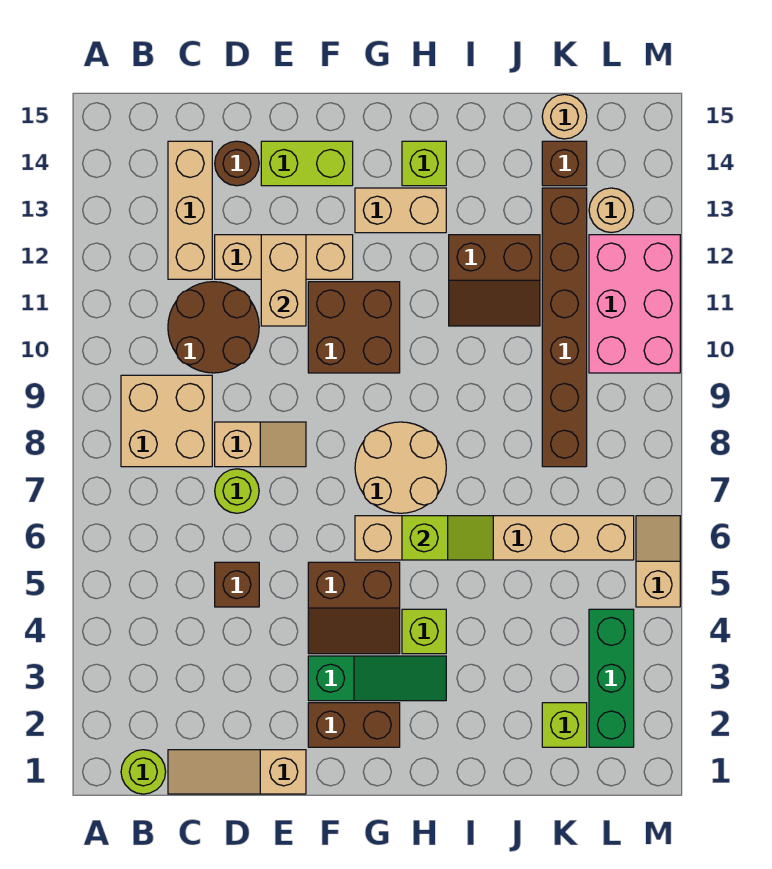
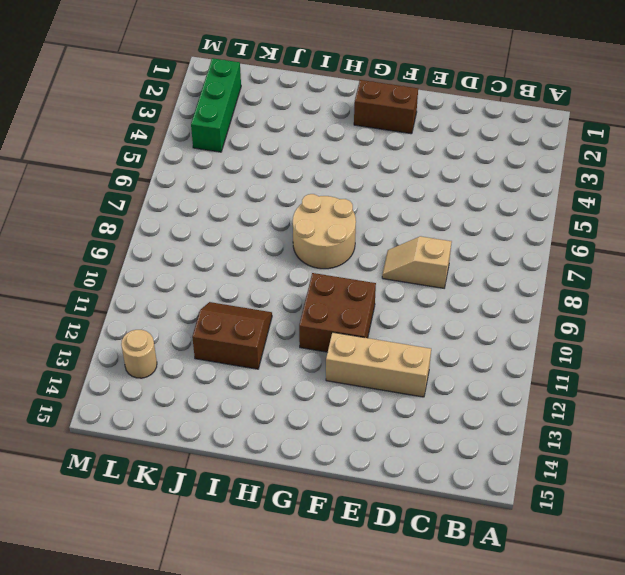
none -> lime 1x1 round brick [121,750,166,794]
none -> tan 2x2 brick [121,375,212,467]
none -> tan 1x3 slope [168,750,306,794]
none -> brown 2x2 round brick [168,282,259,373]

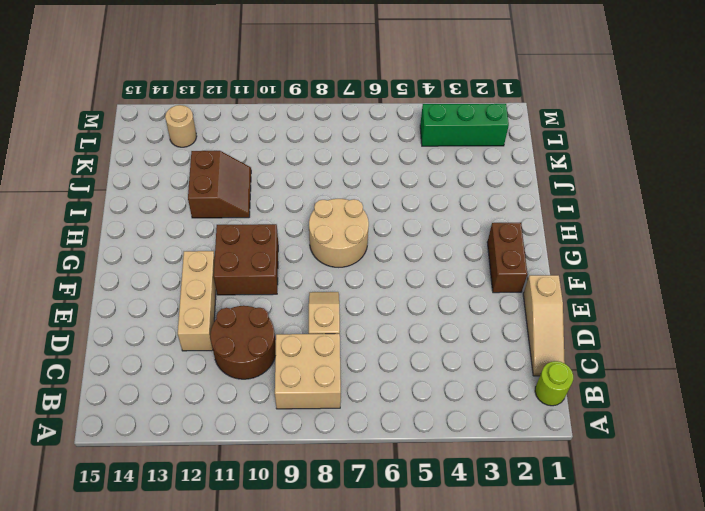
none -> tan 1x3 brick [168,141,212,279]
none -> brown 1x1 brick [215,562,259,607]
none -> lime 1x1 round brick [215,469,259,513]
none -> brown 1x1 round brick [215,141,259,186]

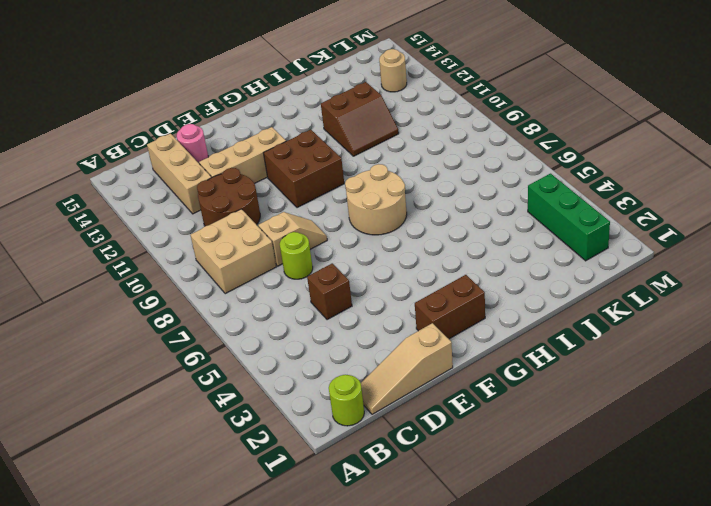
pink 1x1 round brick [177,124,208,163] -> brown 1x1 round brick [215,141,259,186]
none -> lime 1x2 brick [261,141,353,186]
none -> green 1x3 slope [308,656,446,701]
none -> brown 2x2 slope [308,562,400,654]
none -> tan 1x6 brick [355,516,634,560]

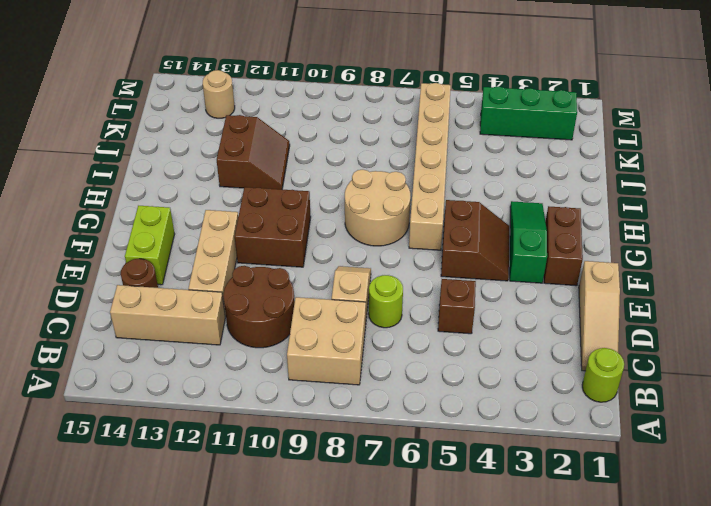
none -> tan 1x2 brick [355,188,446,233]
none -> lime 1x1 brick [402,609,446,654]
none -> lime 1x1 brick [402,141,446,186]
none -> lime 1x1 brick [542,703,587,747]

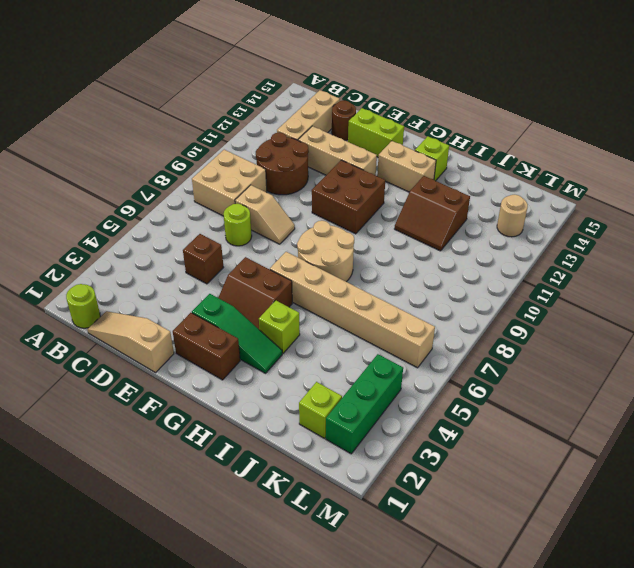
none -> brown 1x6 brick [542,188,587,467]
none -> brown 1x1 brick [542,141,587,186]
none -> tan 1x1 round brick [542,94,587,139]
none -> pink 2x3 brick [589,235,680,373]

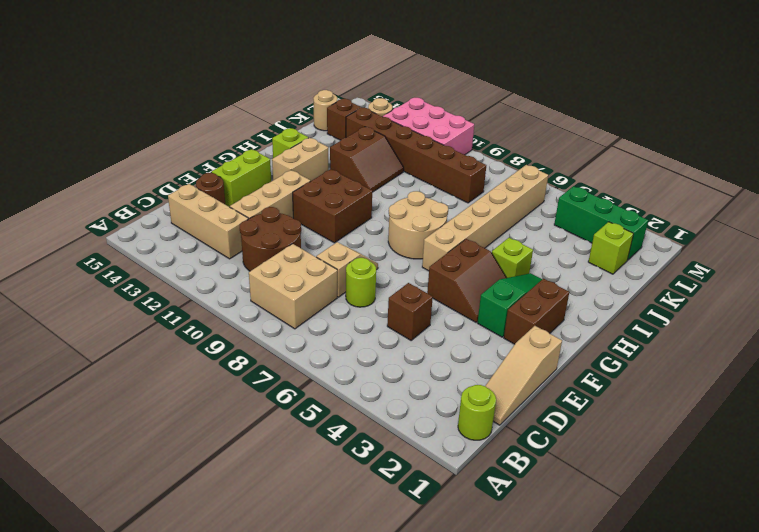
none -> tan 1x2 slope [636,516,680,607]
none -> tan 1x2 brick [261,235,306,326]
none -> lime 1x2 slope [402,516,493,560]

